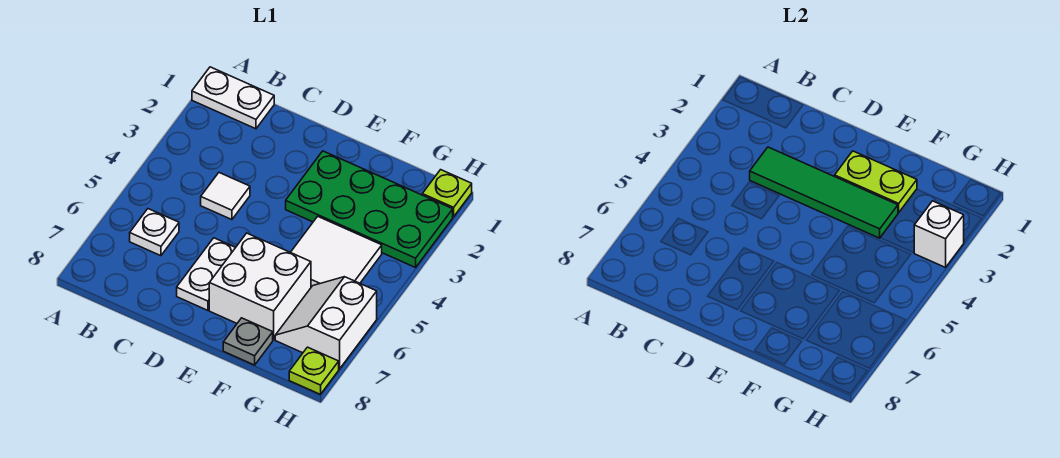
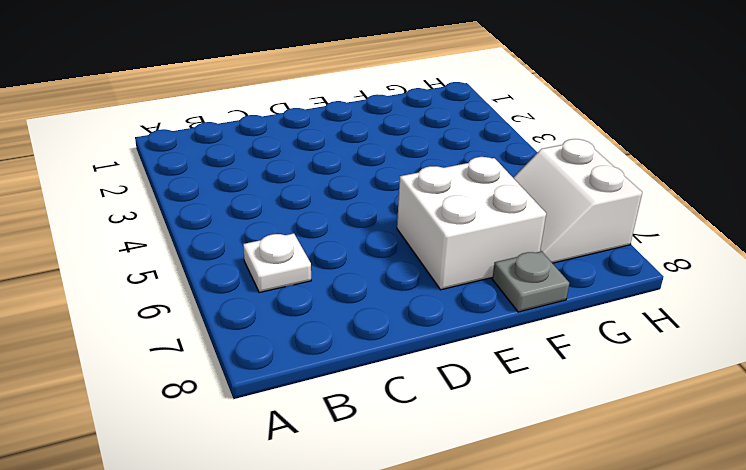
none -> white 1x2 plate [192,67,274,129]
none -> white 1x1 tile [201,173,250,220]
none -> white 1x2 plate [177,238,236,310]

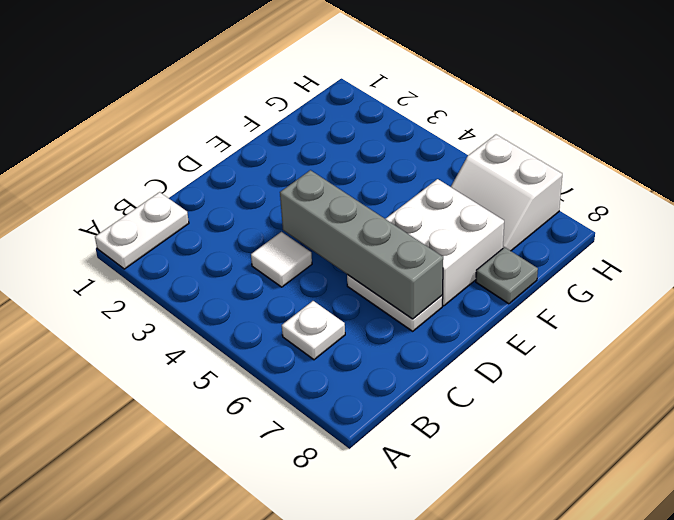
grey 1x4 brick [280,170,443,319] -> none
none -> green 2x4 plate [286,151,453,267]
none -> white 2x2 tile [291,216,382,287]
none -> lime 1x1 plate [422,170,472,217]

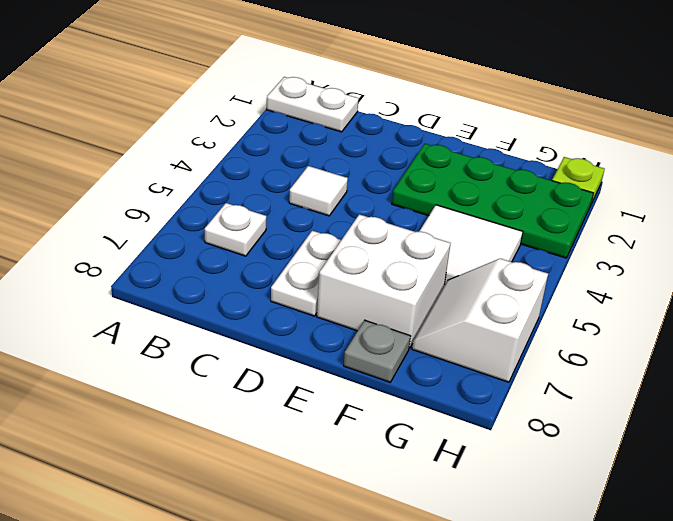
none -> lime 1x1 plate [289,347,339,394]
none -> green 1x4 tile [750,147,898,238]
none -> lime 1x2 plate [835,151,917,212]

